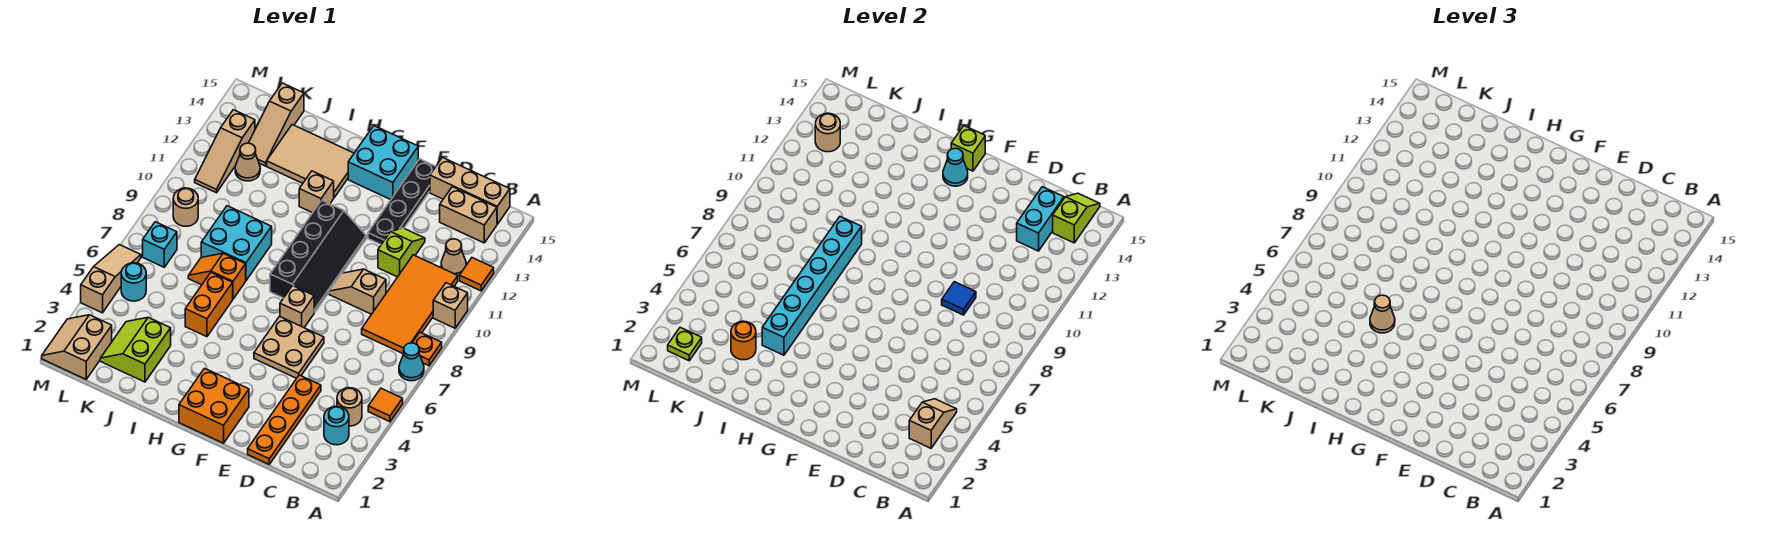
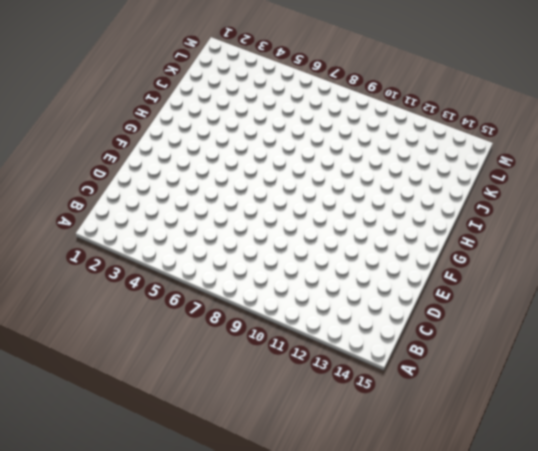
none -> orange 1x1 tile [368,388,403,422]
none -> cyan 1x1 cone [399,343,424,381]
none -> orange 1x1 plate [413,332,442,366]
none -> tan 1x1 brick [433,283,468,328]

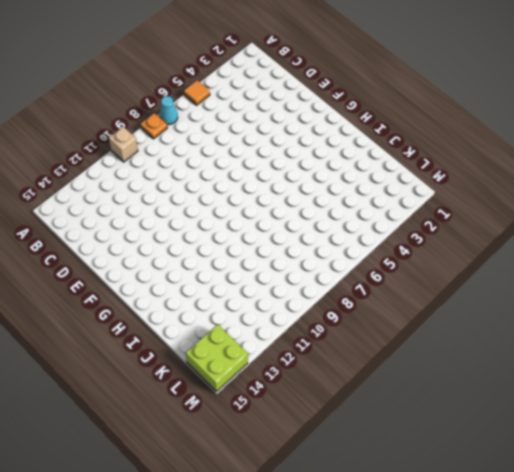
lime 2x2 brick [186,325,248,391] -> none
none -> orange 1x1 tile [460,258,494,291]
none -> cyan 1x1 round brick [324,406,349,445]
none -> tan 1x1 round brick [337,388,362,426]
none -> orange 2x4 tile [362,255,458,354]

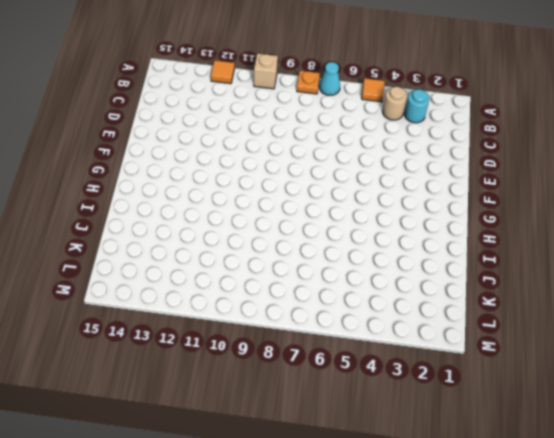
none -> orange 2x4 tile [362,255,458,354]
none -> tan 1x1 cone [441,239,466,276]
none -> tan 1x2 brick [440,187,497,243]
none -> tan 1x3 brick [430,158,510,224]

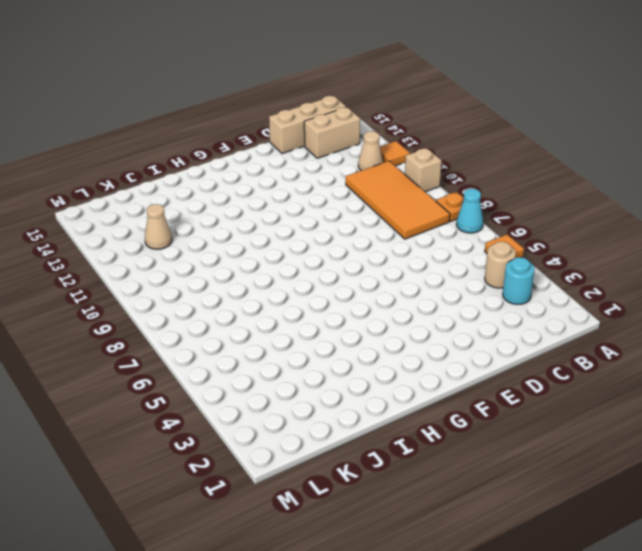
none -> orange 1x4 plate [248,375,321,464]
none -> tan 1x2 slope [329,269,386,314]
none -> lime 1x2 slope [378,228,425,277]
none -> tan 2x2 plate [254,317,324,378]

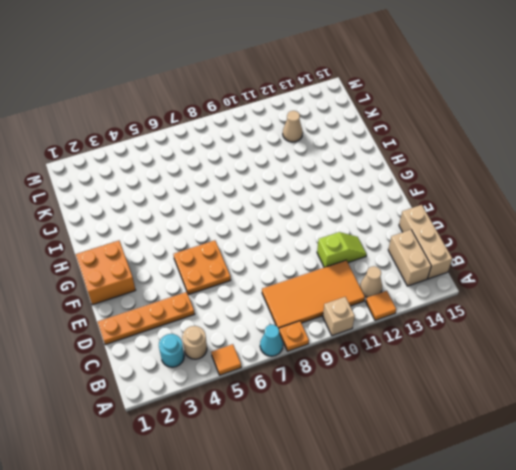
orange 2x2 plate [173,240,231,295] -> tan 2x2 plate [254,317,324,378]
none -> tan 1x2 slope [329,269,386,314]
none -> black 1x4 plate [368,159,436,245]
none -> tan 1x1 brick [280,286,315,327]
none -> black 2x4 slope [270,200,366,312]

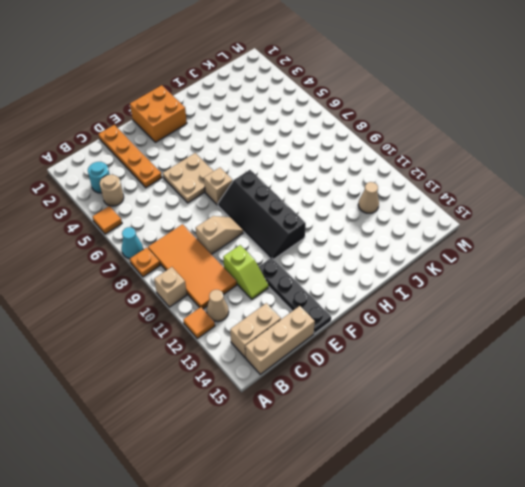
none -> cyan 2x2 brick [348,126,418,200]
none -> tan 1x1 brick [299,171,334,213]
none -> tan 2x3 tile [267,125,354,198]
none -> orange 1x2 brick [185,273,233,337]

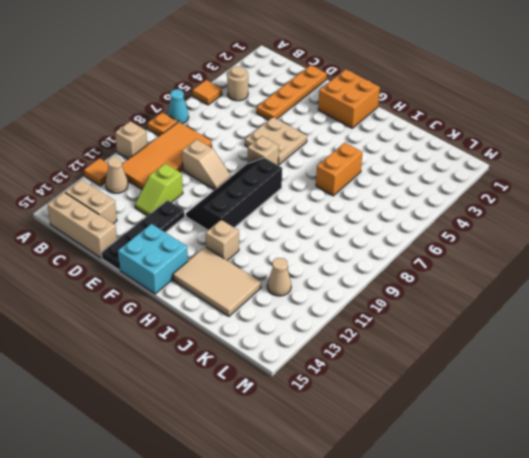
none -> cyan 1x1 round brick [324,406,349,445]
none -> orange 1x2 slope [188,253,246,299]
none -> cyan 2x2 brick [201,206,272,280]
none -> lime 2x2 slope [100,317,171,382]

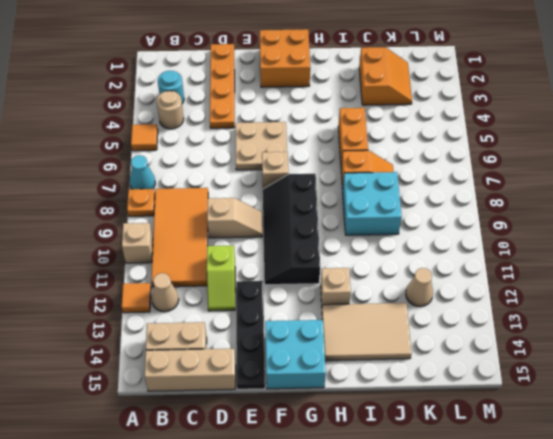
orange 2x2 slope [359,47,412,105] -> lime 2x2 slope [100,317,171,382]
none -> tan 1x3 slope [249,83,304,166]
none -> tan 2x2 slope [42,315,112,379]
none -> cyan 1x1 round brick [121,263,146,301]
none -> cyan 1x1 brick [143,222,177,267]

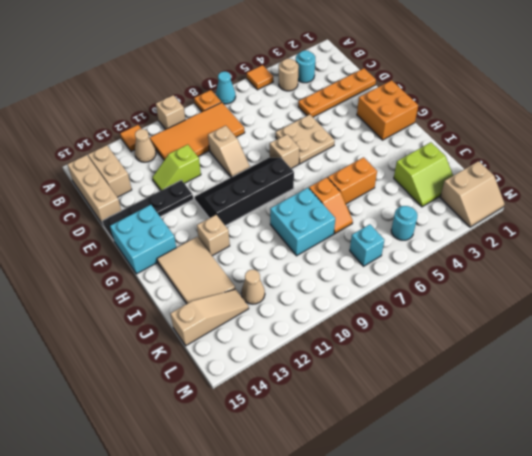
none -> tan 1x1 round brick [173,188,198,226]
none -> tan 1x3 slope [195,110,255,193]
none -> tan 1x3 slope [81,245,141,313]
none -> tan 1x2 slope [909,399,957,448]

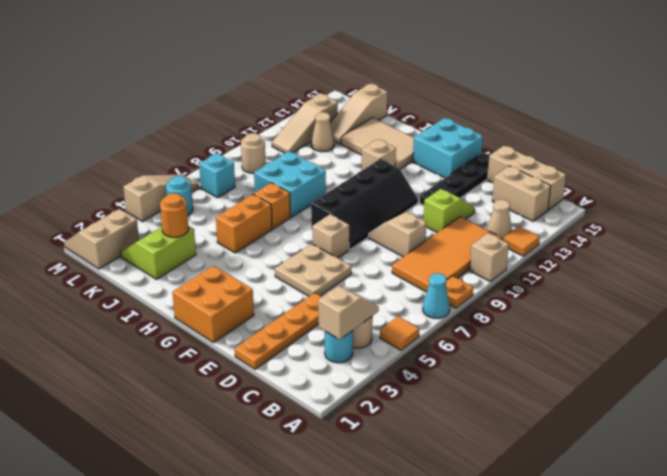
none -> lime 1x2 slope [1053,193,1100,243]
none -> cyan 1x2 brick [1017,187,1064,251]
none -> blue 1x1 tile [942,282,976,315]
none -> cyan 1x1 cone [943,148,968,186]

